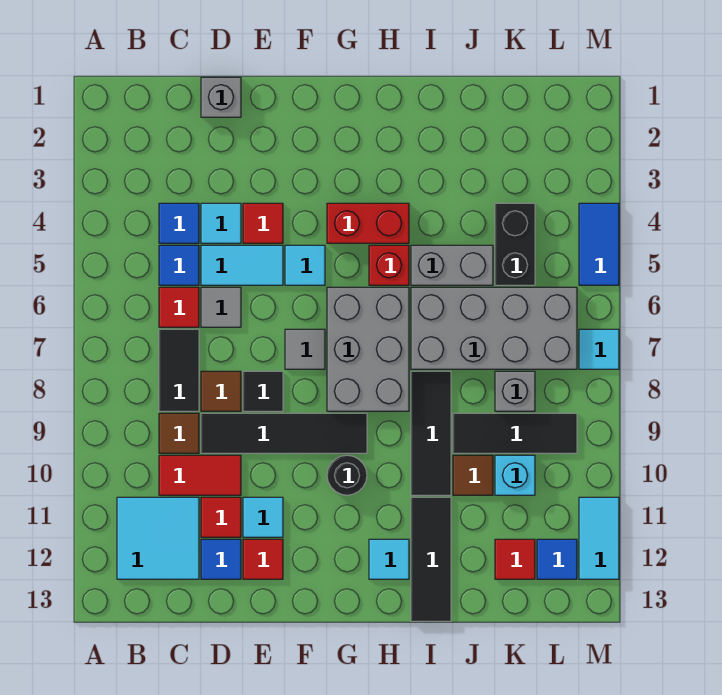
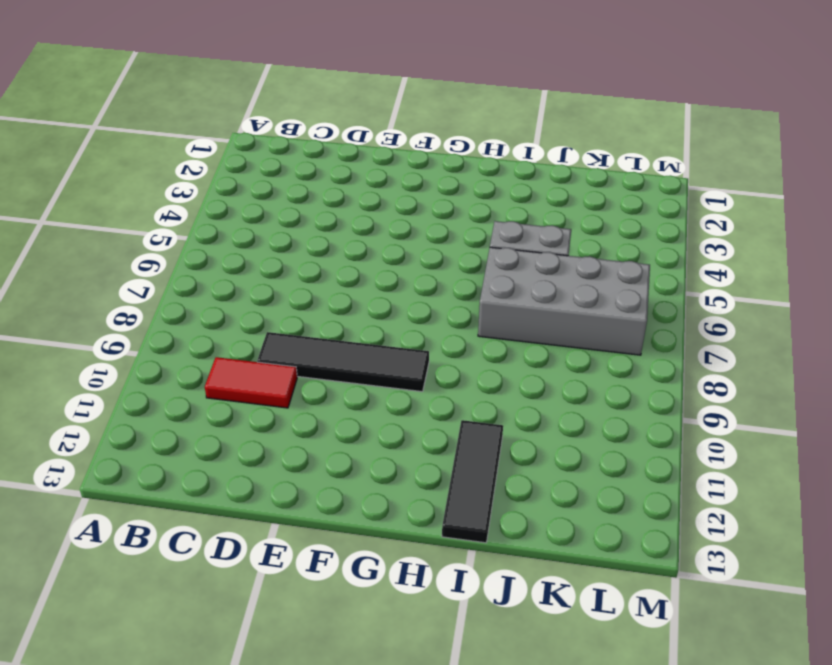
none -> cyan 2x2 tile [117,497,199,579]
none -> blue 1x1 tile [159,203,199,243]
none -> blue 1x1 tile [159,245,199,285]
none -> red 1x1 tile [159,287,199,327]

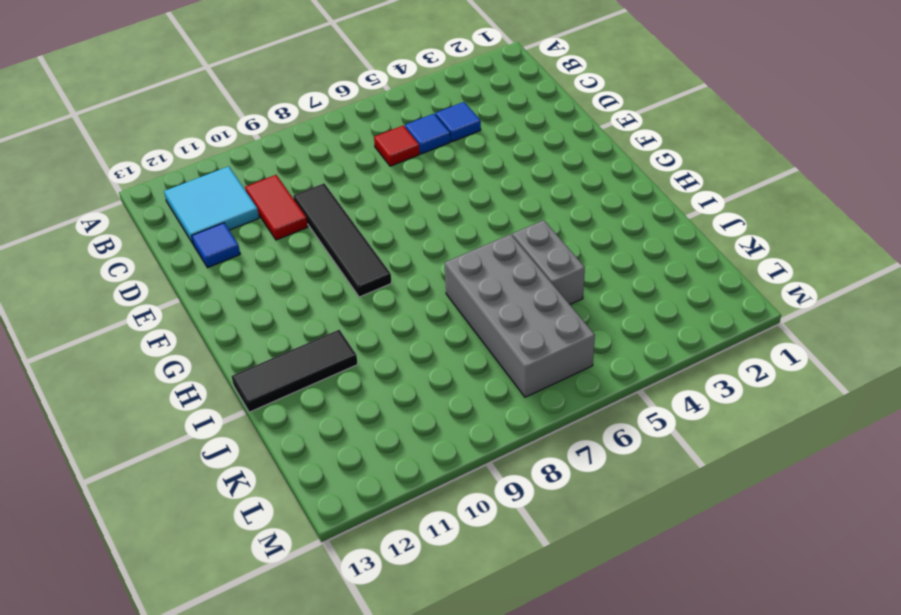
none -> black 1x2 tile [159,329,199,411]
none -> brown 1x1 tile [159,413,199,453]
none -> grey 1x1 brick [201,77,241,117]
none -> cyan 1x1 tile [201,203,241,243]

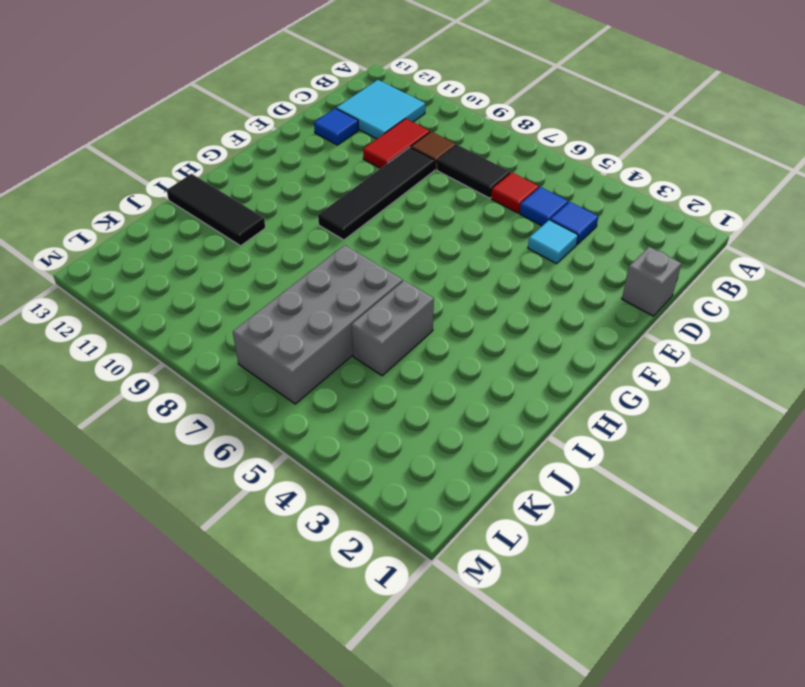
none -> cyan 1x2 tile [201,245,283,285]
none -> grey 1x1 tile [201,287,241,327]
none -> brown 1x1 tile [201,371,241,411]
none -> red 1x1 tile [201,497,241,537]

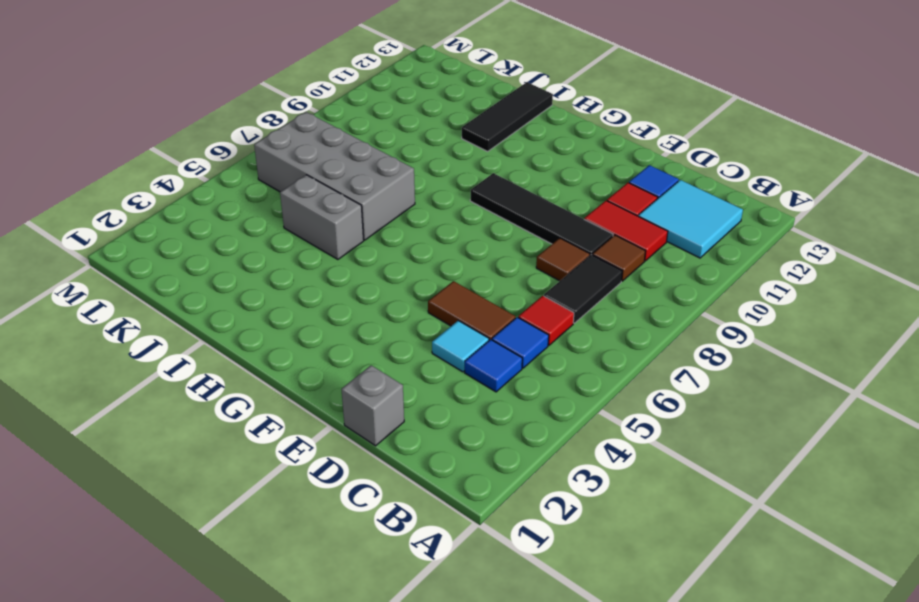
brown 1x2 tile [428,281,516,340] -> cyan 1x2 tile [201,245,283,285]
none -> grey 1x1 tile [201,287,241,327]
none -> red 1x1 tile [243,203,283,243]
none -> black 1x1 tile [243,371,283,411]
none -> cyan 1x1 tile [243,497,283,537]

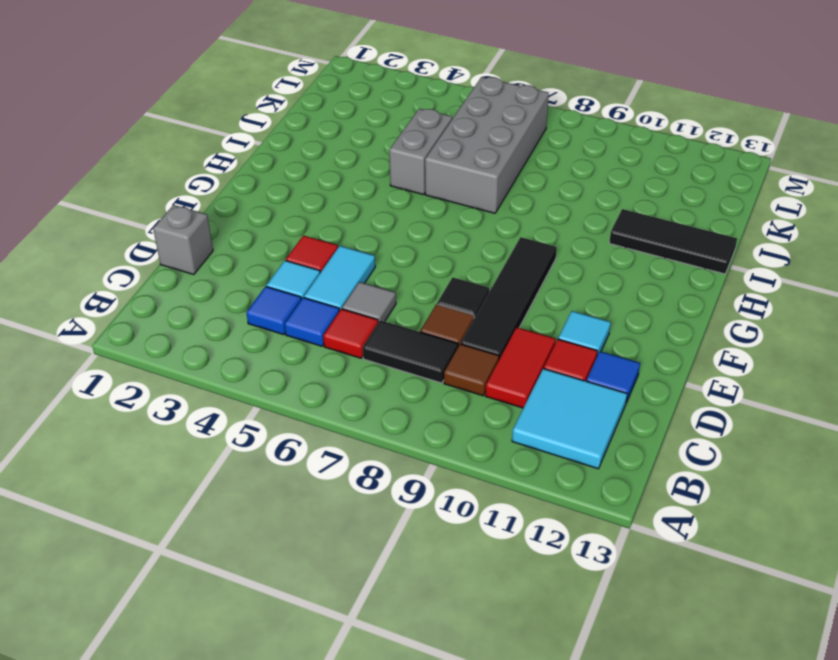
none -> red 1x1 tile [243,539,283,579]
none -> cyan 1x1 tile [285,245,325,285]
none -> grey 1x1 tile [285,329,325,369]
none -> red 1x2 brick [327,203,409,243]

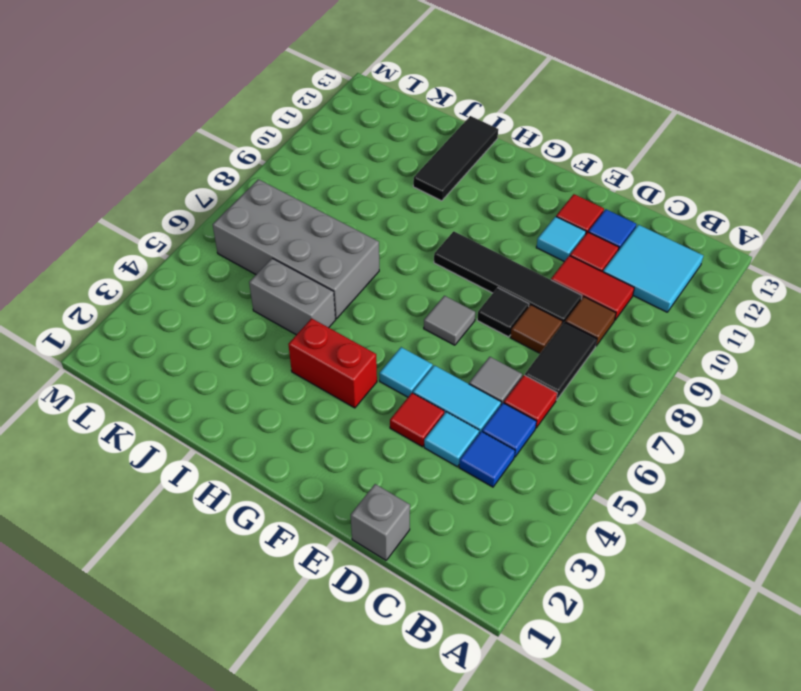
none -> grey 2x3 brick [327,287,409,411]
none -> black 1x1 round brick [327,455,367,495]
none -> red 1x1 brick [369,245,409,285]
none -> cyan 1x1 tile [369,539,409,579]

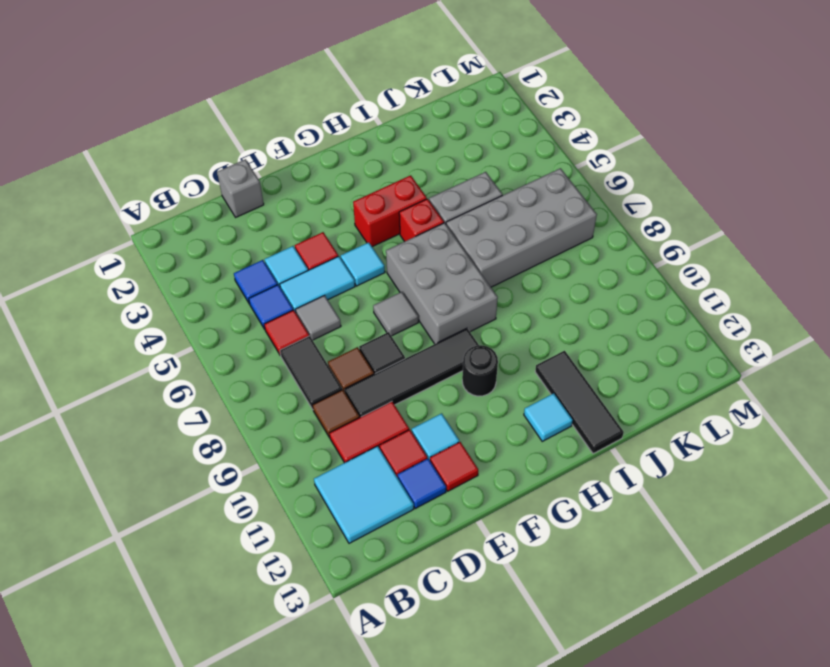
none -> black 1x3 tile [411,371,451,495]
none -> black 1x3 tile [453,413,577,453]
none -> brown 1x1 tile [453,455,493,495]
none -> black 1x2 brick [495,203,535,285]

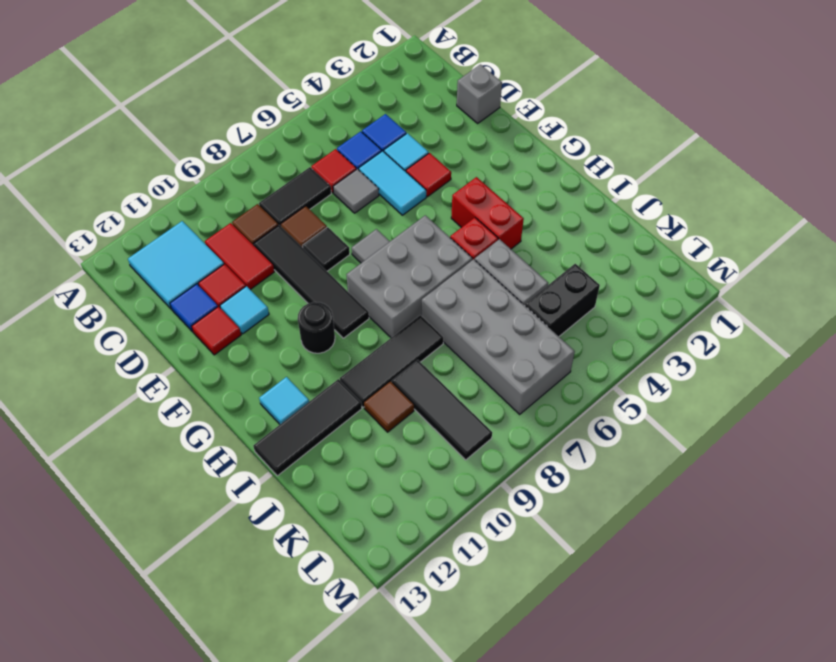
none -> cyan 1x1 tile [285,245,325,285]
none -> grey 1x1 brick [495,371,535,411]
none -> cyan 1x1 brick [495,455,535,495]
none -> red 1x1 tile [495,539,535,579]

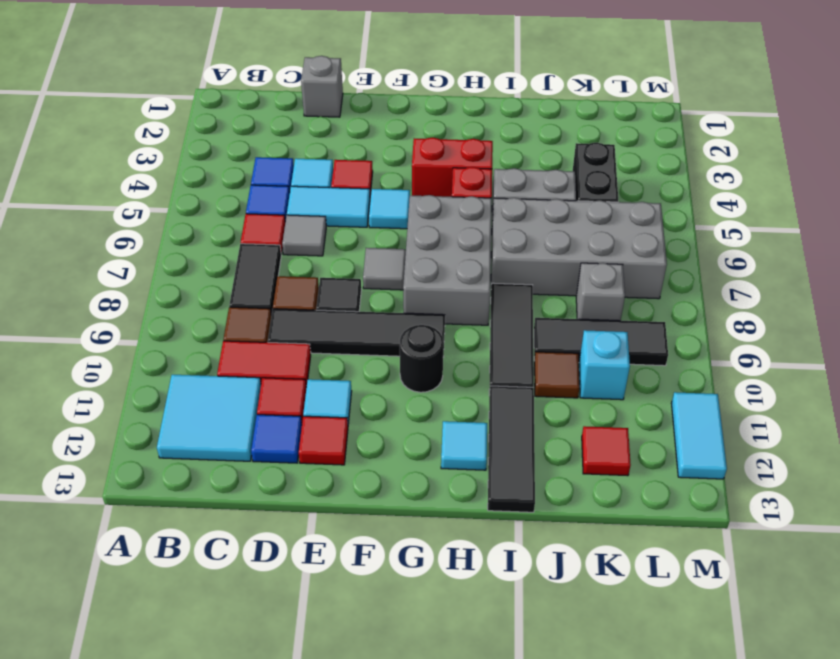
none -> blue 1x1 tile [537,539,577,579]
none -> blue 1x2 tile [579,203,619,285]
none -> cyan 1x1 tile [579,329,619,369]

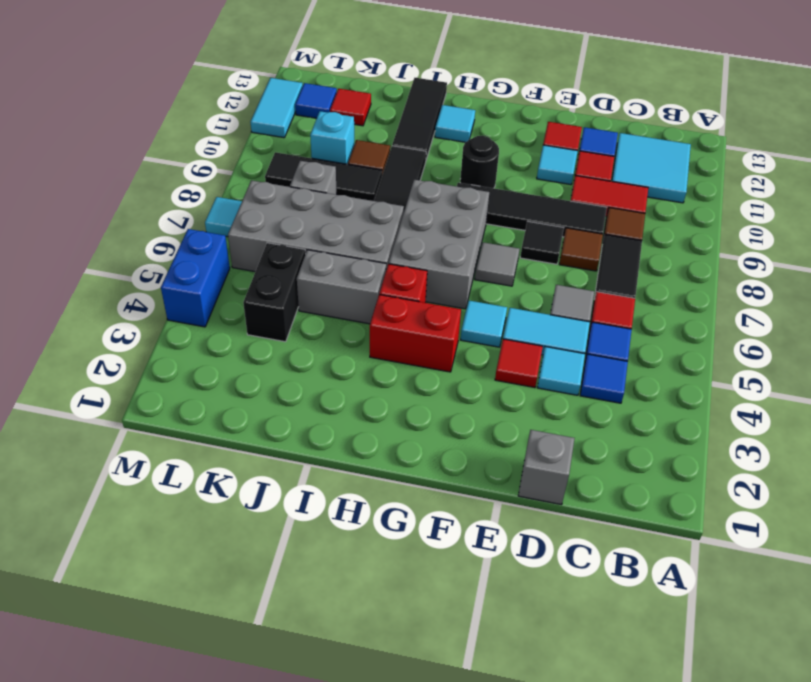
blue 1x2 brick [161,229,230,327] -> blue 1x2 tile [579,203,619,285]

